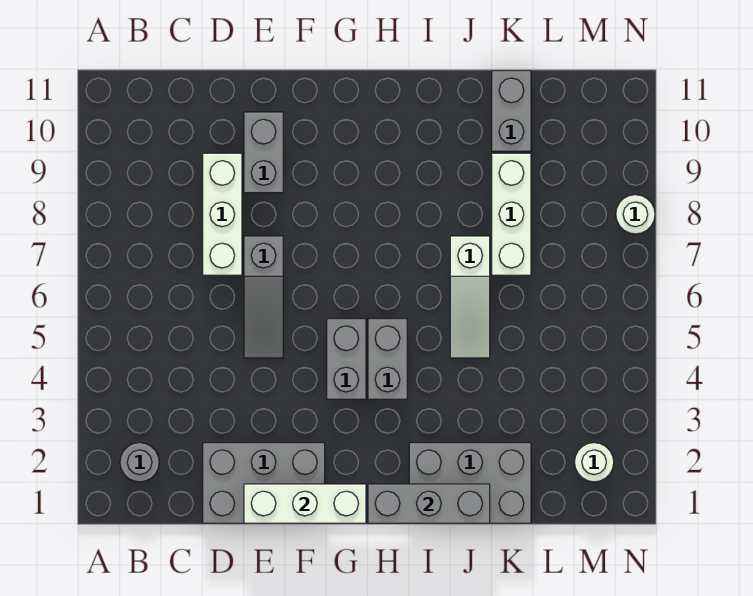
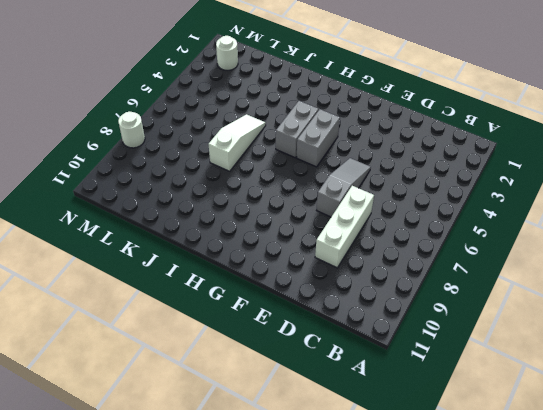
none -> grey 1x1 round brick [120,443,159,482]
none -> grey 2x3 brick [203,443,325,523]
none -> grey 1x2 brick [244,112,283,193]

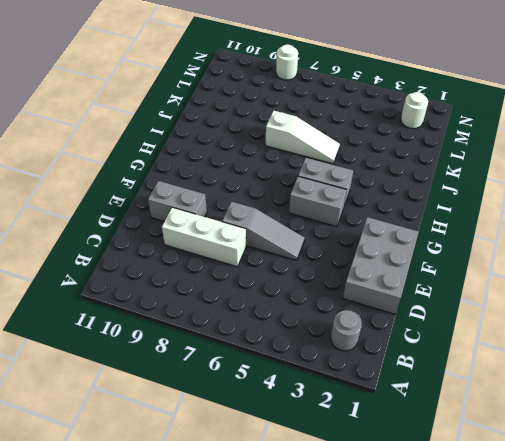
none -> grey 2x3 brick [409,443,531,523]
none -> white 1x3 brick [492,153,531,275]
none -> grey 1x2 brick [492,71,531,151]

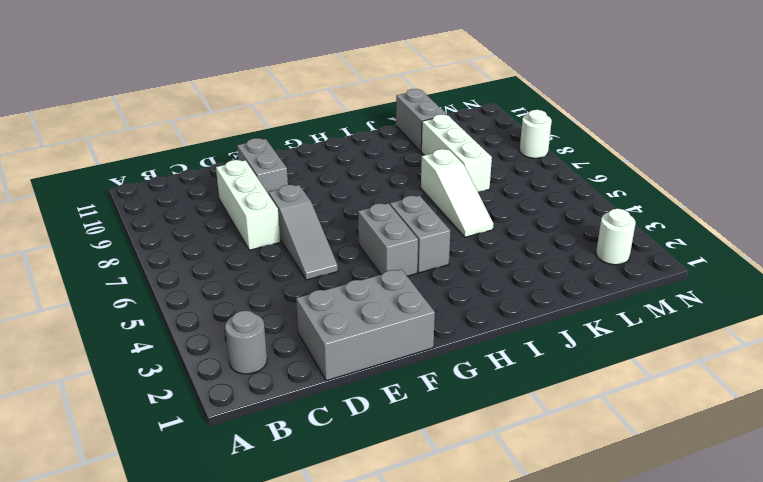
none -> grey 2x3 brick [409,443,531,523]
none -> white 1x3 brick [244,484,366,523]
none -> grey 1x3 brick [368,484,490,523]

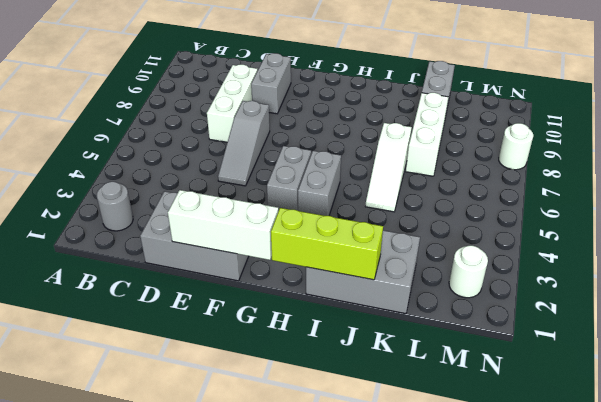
lime 1x3 brick [271,208,383,280] -> grey 1x3 brick [368,484,490,523]

